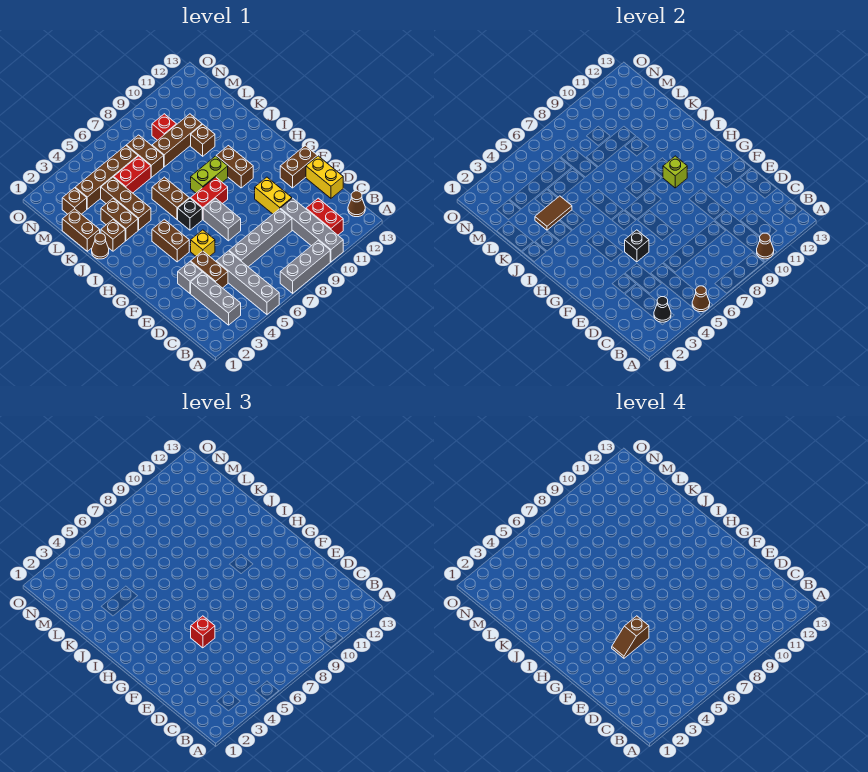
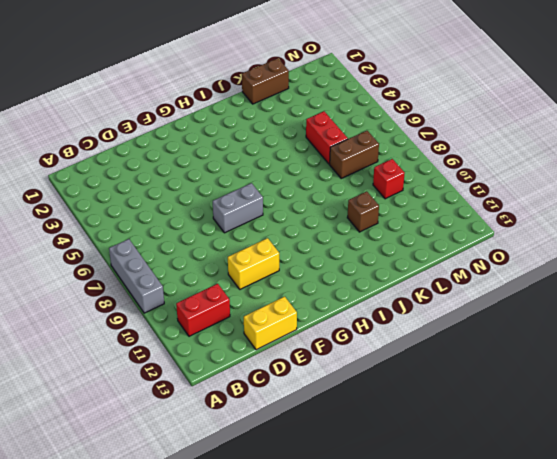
none -> grey 1x4 brick [216,251,279,314]
none -> grey 1x4 brick [280,198,343,262]
none -> grey 1x3 brick [191,272,241,325]
none -> brown 1x1 cone [348,191,365,217]

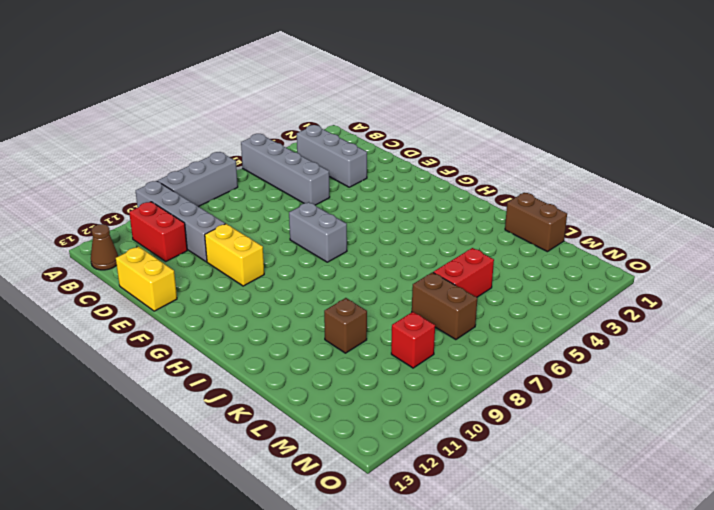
none -> brown 1x2 brick [191,251,228,288]
none -> grey 1x4 brick [229,209,292,267]
none -> grey 1x1 brick [178,262,202,293]
none -> yellow 1x1 brick [191,230,215,256]

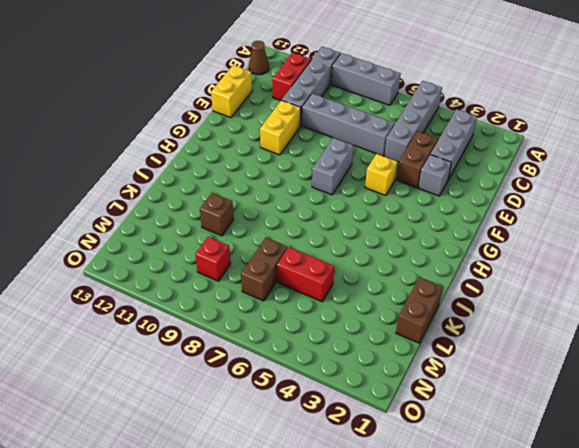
none -> brown 1x2 brick [280,145,317,188]
none -> brown 1x2 brick [152,219,189,262]
none -> black 1x1 brick [178,198,202,230]
none -> red 1x2 brick [191,177,228,220]

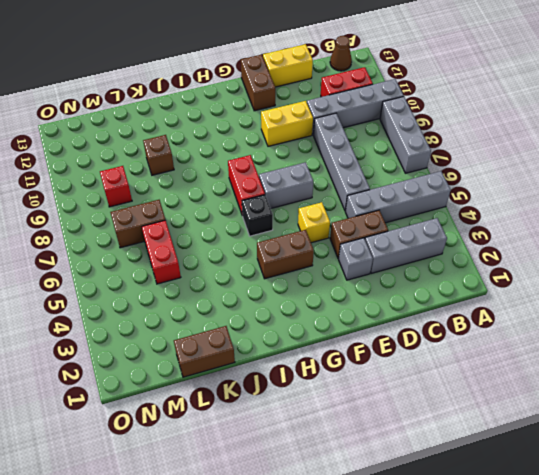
none -> brown 1x2 brick [216,146,253,188]
none -> brown 1x2 brick [152,177,189,220]
none -> lime 1x2 brick [191,156,228,193]
none -> brown 1x1 cone [92,233,109,259]

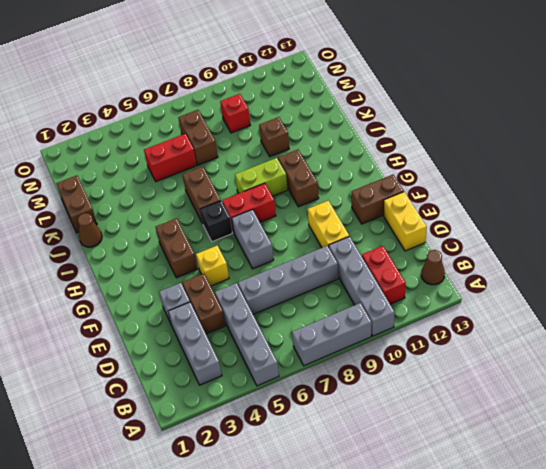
none -> brown 1x1 brick [101,220,125,251]
none -> brown 1x2 brick [101,199,138,241]
none -> brown 1x3 brick [101,177,151,230]
none -> brown 1x3 brick [152,114,202,167]

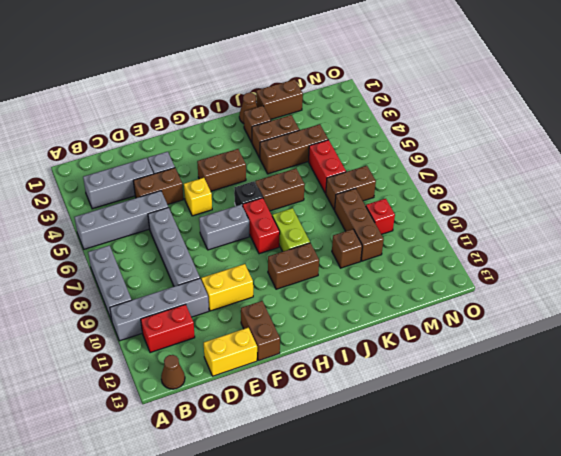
none -> brown 1x1 brick [62,188,87,214]
none -> brown 1x4 brick [75,146,138,209]
none -> brown 1x1 cone [692,286,710,312]
none -> brown 1x1 cone [757,233,774,259]

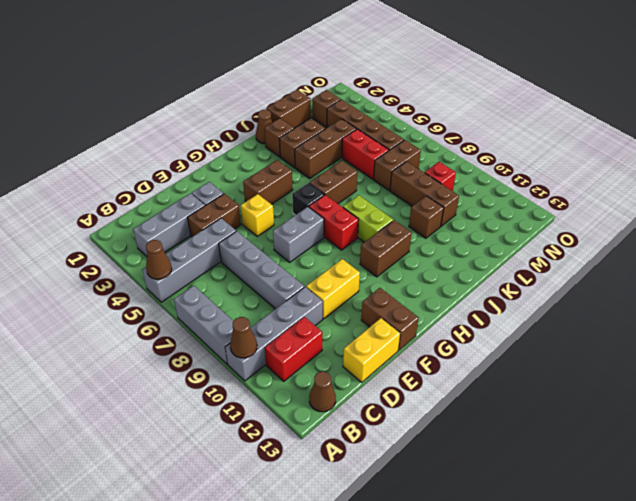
none -> black 1x1 cone [654,297,671,322]
none -> black 1x1 brick [625,230,649,262]
none -> lime 1x1 brick [663,156,687,188]
none -> brown 1x2 tile [535,196,572,230]

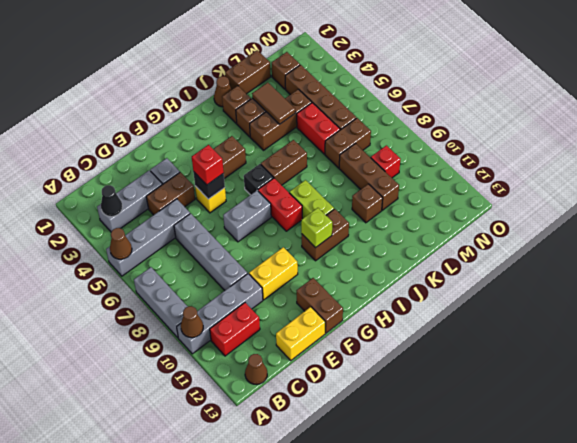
none -> brown 1x2 slope [612,616,649,658]

